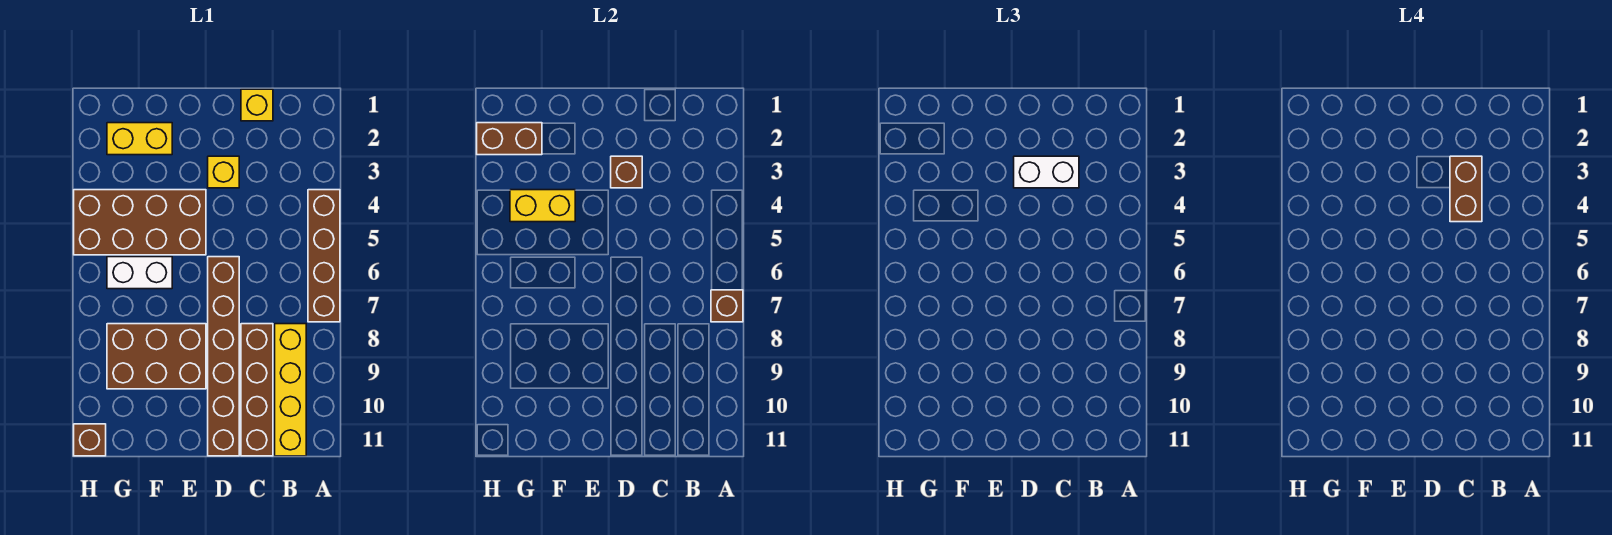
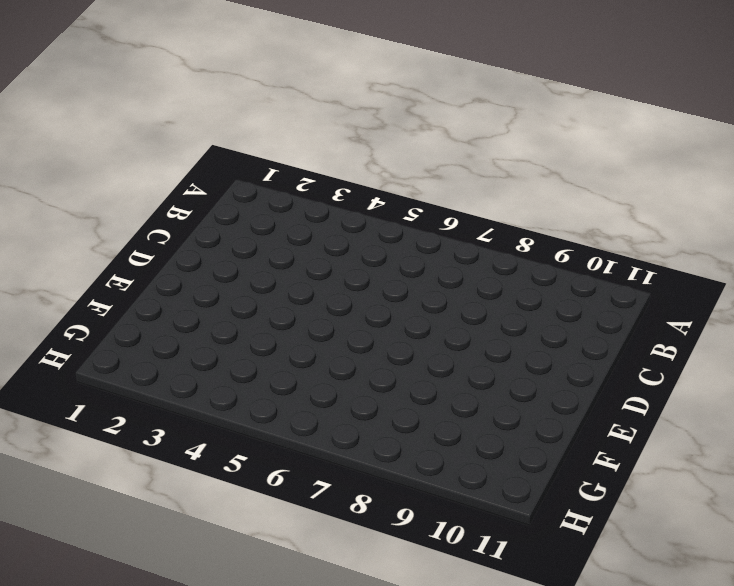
none -> brown 1x4 brick [308,190,340,322]
none -> yellow 1x4 brick [275,324,306,456]
none -> yellow 1x1 brick [241,89,273,121]

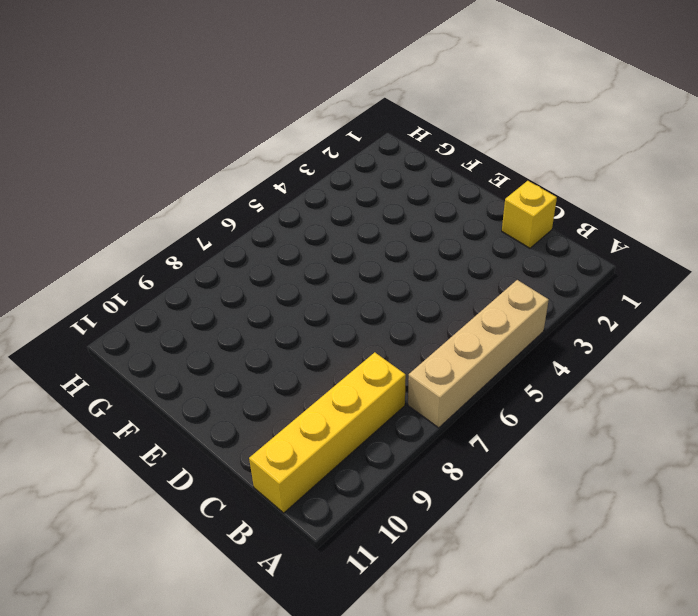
tan 1x4 brick [408,280,549,428] -> brown 1x4 brick [308,190,340,322]
none -> brown 1x4 brick [241,324,273,456]
none -> yellow 1x1 brick [208,156,239,188]
none -> brown 1x6 brick [208,257,239,456]

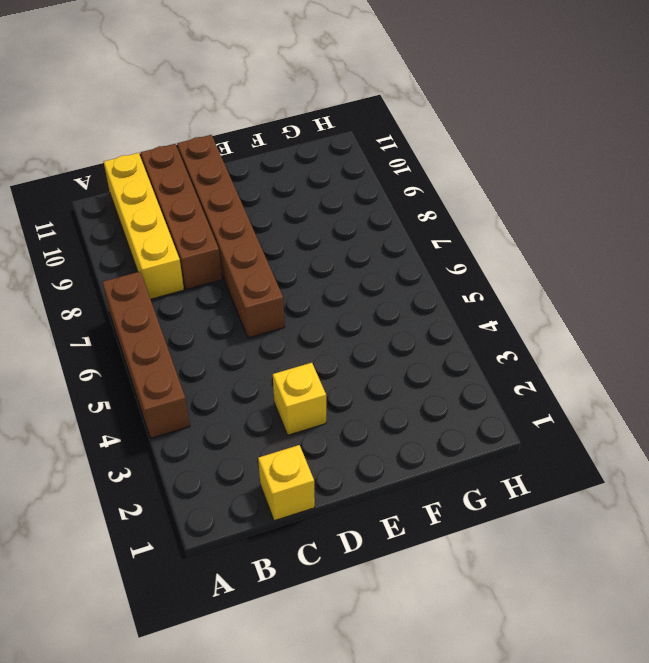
none -> brown 2x4 brick [74,190,206,255]
none -> brown 2x3 brick [107,324,206,389]
none -> yellow 1x2 brick [107,123,172,155]

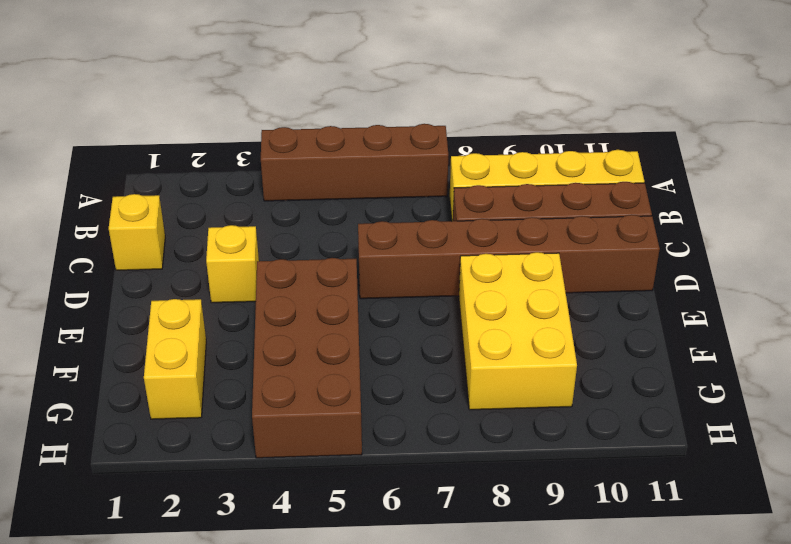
yellow 2x3 brick [459,252,577,410] -> brown 2x3 brick [107,324,206,389]
none -> white 1x2 brick [107,257,172,289]
none -> brown 1x1 brick [74,424,106,456]
none -> brown 1x1 brick [711,290,743,322]

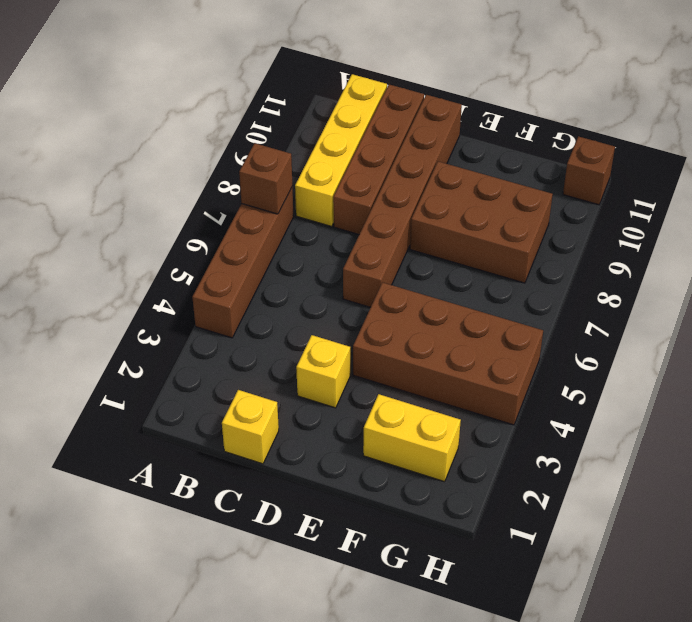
none -> white 1x2 brick [107,257,172,289]
none -> brown 1x1 brick [611,156,642,188]
none -> yellow 1x2 brick [510,190,575,222]

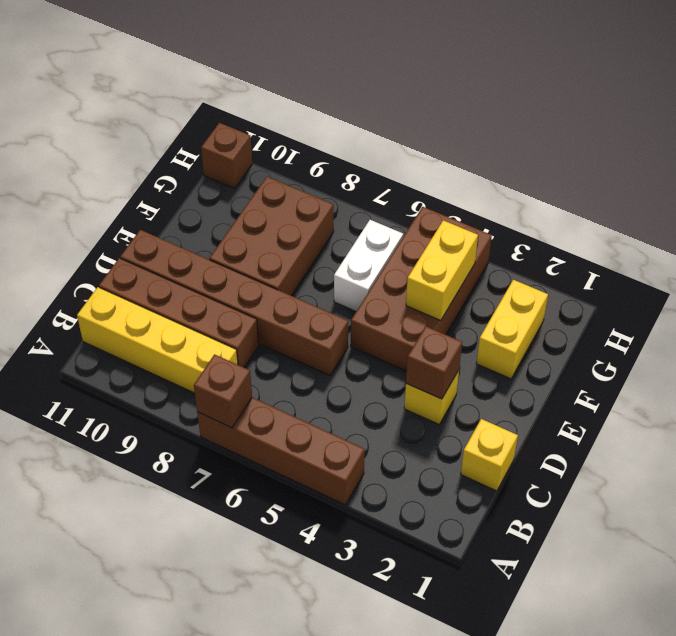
none -> brown 1x2 brick [477,123,542,155]
none -> white 1x2 brick [1014,156,1079,188]
none -> brown 1x2 brick [1450,156,1482,222]

